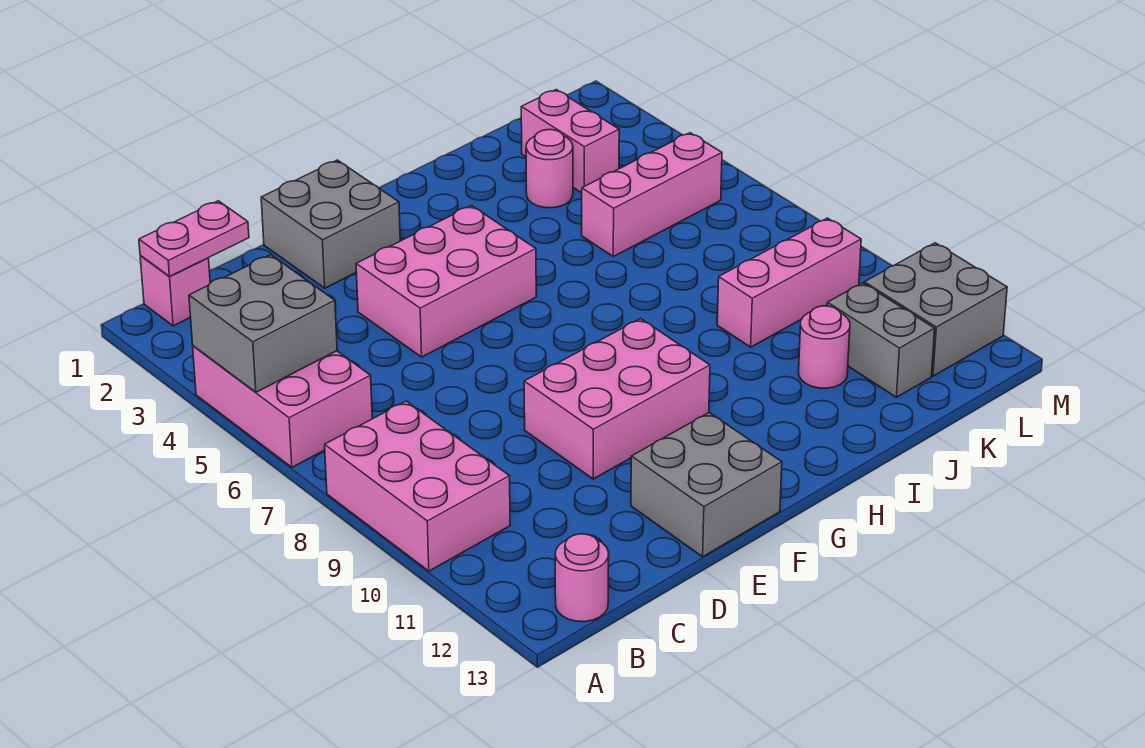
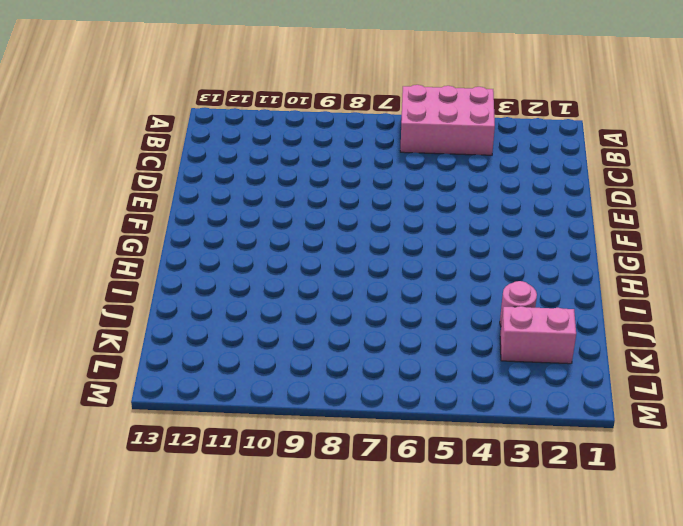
none -> pink 2x3 brick [325,401,510,571]
none -> pink 1x1 brick [140,255,210,326]
none -> pink 1x1 round brick [555,534,609,622]

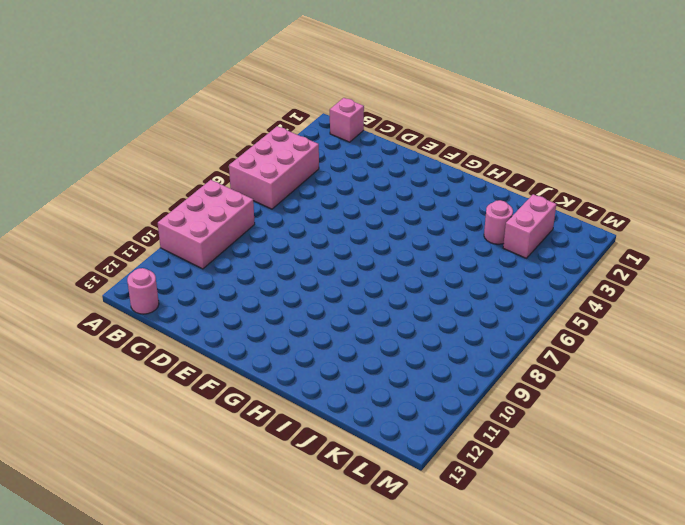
none -> grey 2x2 brick [261,160,400,288]
none -> pink 2x3 brick [356,206,536,357]
none -> pink 2x3 brick [524,319,710,479]

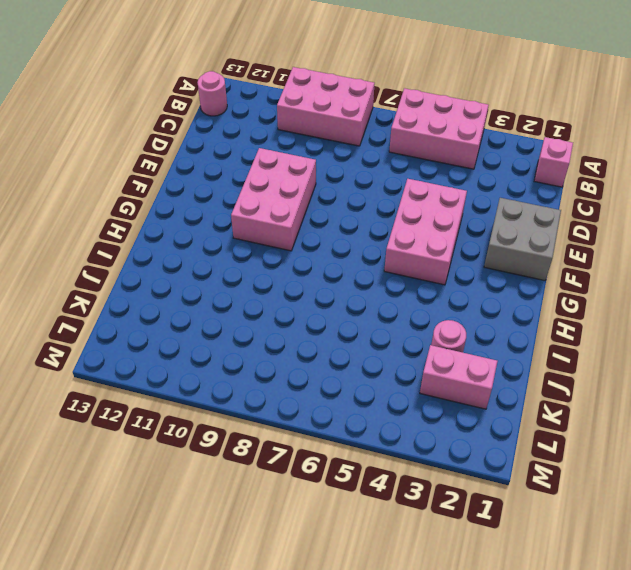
none -> grey 2x2 brick [631,413,782,557]
none -> pink 1x3 brick [582,133,722,257]
none -> pink 1x3 brick [717,218,861,347]

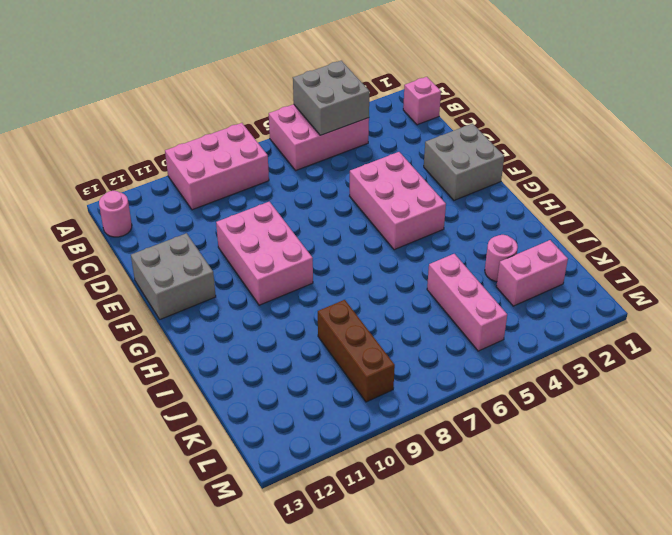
brown 1x3 brick [318,300,395,402] -> pink 1x3 brick [717,218,861,347]
none -> pink 1x1 round brick [799,306,850,388]
none -> grey 1x2 brick [827,283,935,397]
none -> grey 2x2 brick [864,243,1007,376]

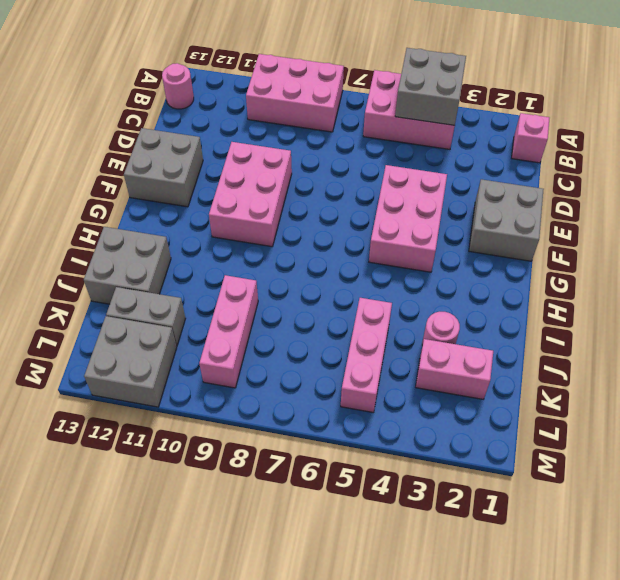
grey 2x2 brick [84,227,171,304] -> none
none -> pink 1x1 round brick [799,306,850,388]
none -> pink 1x2 plate [139,201,249,276]

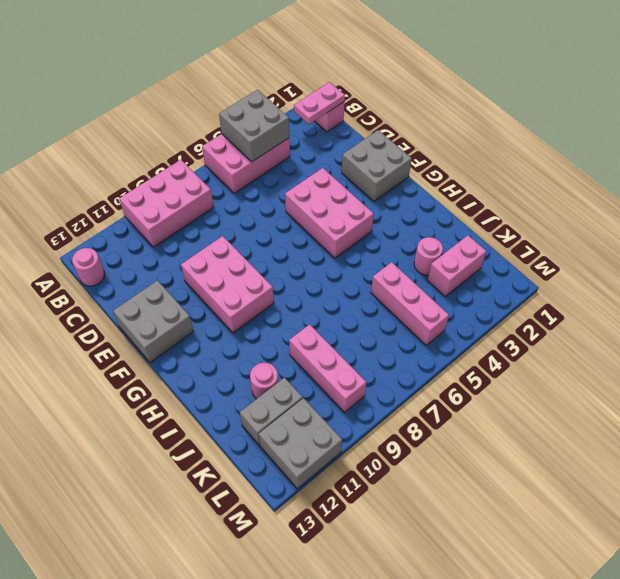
pink 1x2 plate [294,82,345,124] -> pink 1x2 plate turned to [139,201,249,276]

